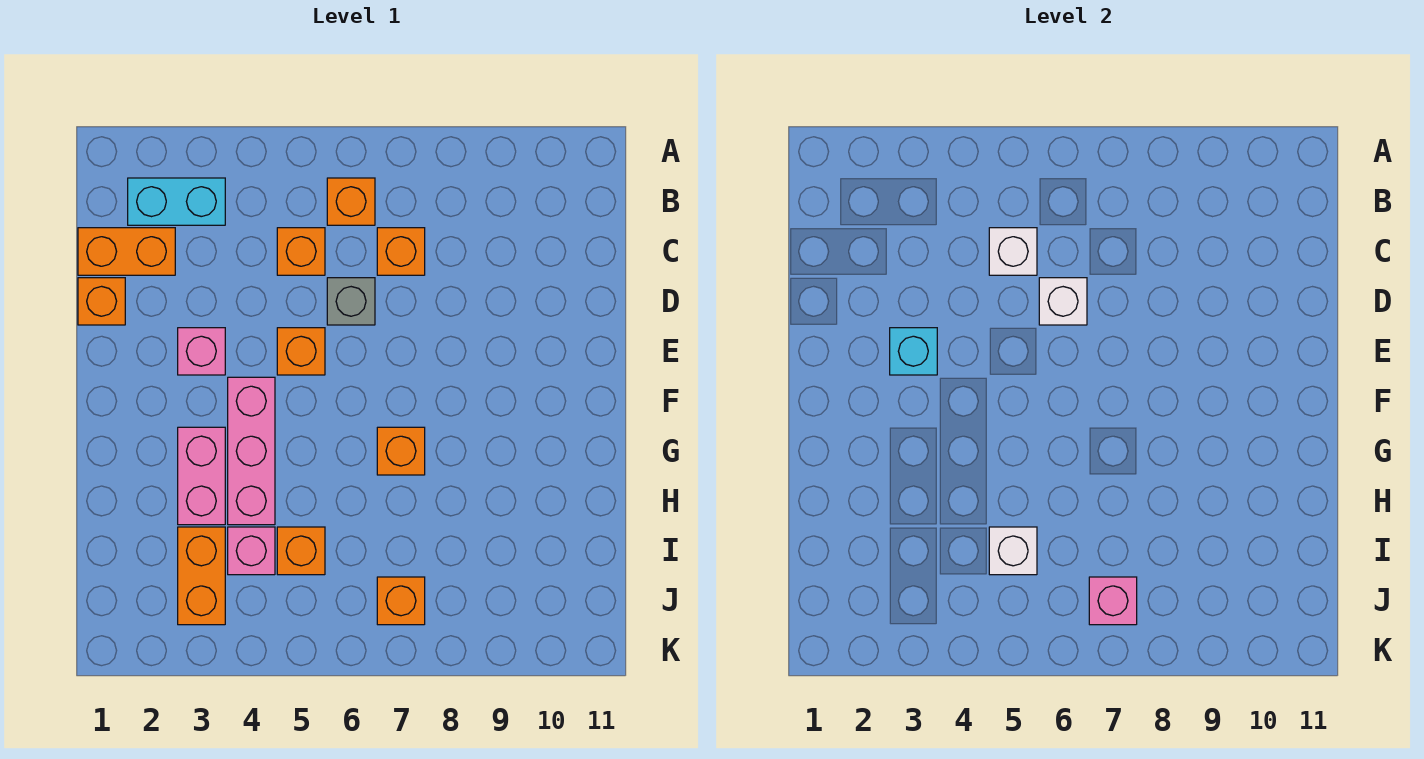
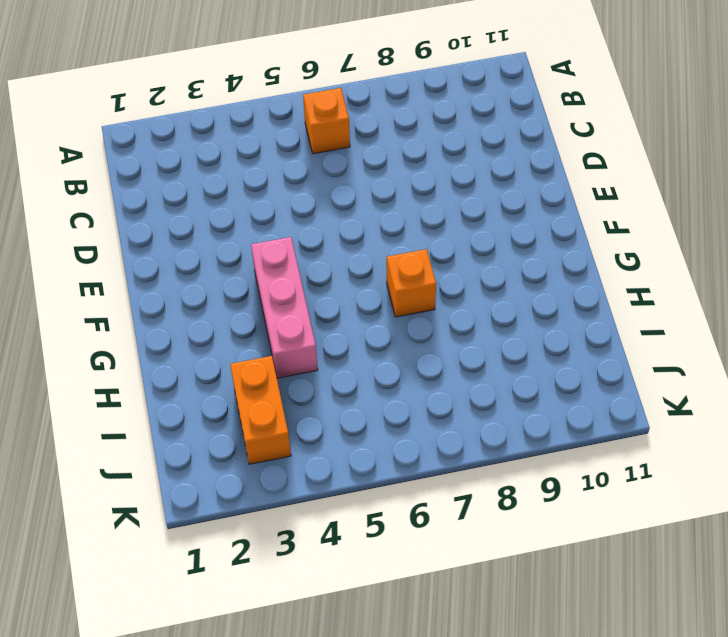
none -> cyan 1x2 brick [128,178,225,225]
none -> orange 1x2 brick [78,228,175,275]
none -> orange 1x1 brick [277,228,325,275]

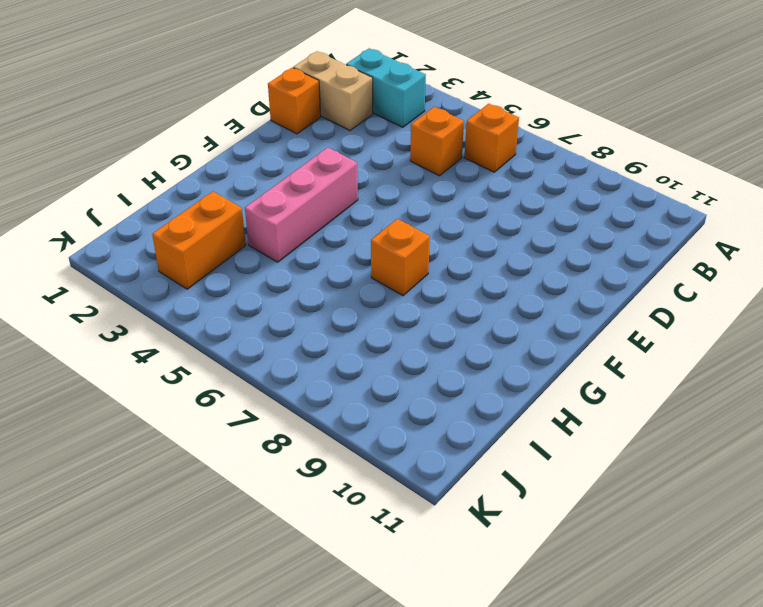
tan 1x2 brick [293,51,373,131] -> orange 1x2 brick [78,228,175,275]
none -> orange 1x1 brick [377,228,425,275]
none -> grey 1x1 brick [327,278,375,325]
none -> pink 1x1 brick [178,328,225,375]

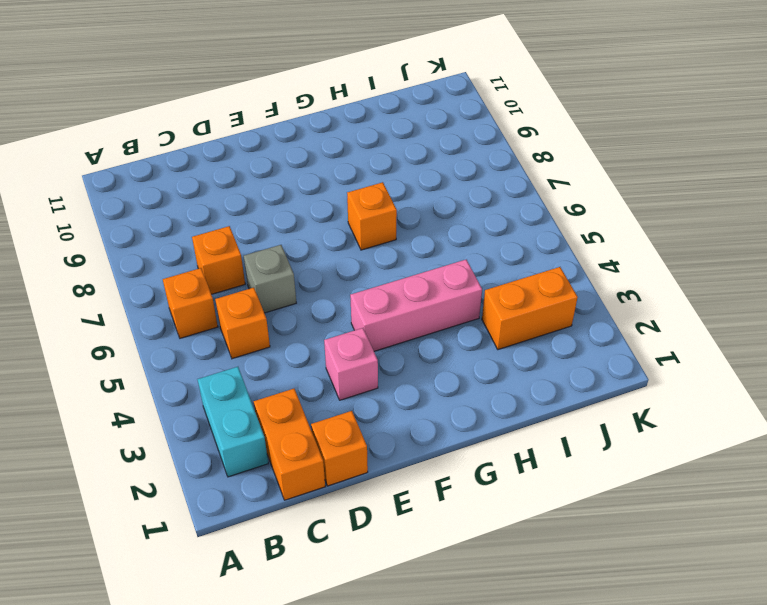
none -> orange 1x1 brick [277,328,325,375]
none -> pink 1x2 brick [178,427,225,525]
none -> pink 1x1 brick [228,527,275,575]

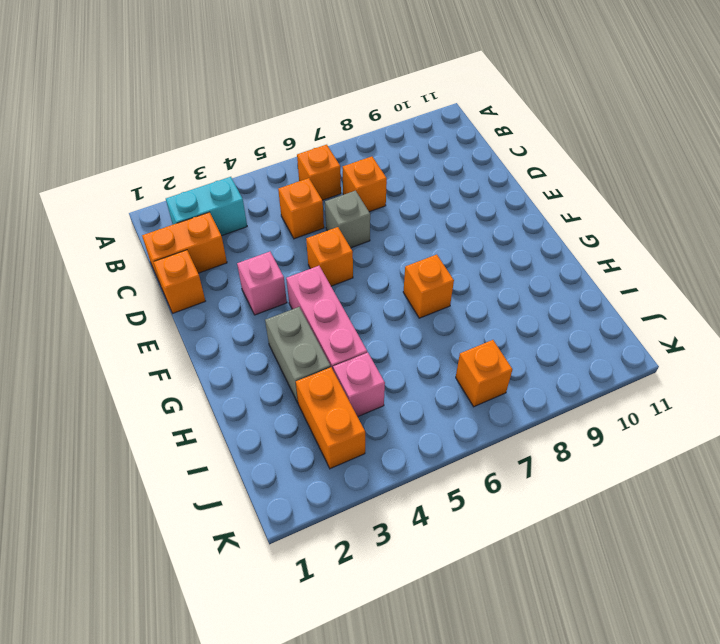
grey 1x2 brick [265,307,331,403] -> pink 1x2 brick [178,427,225,525]
none -> orange 1x1 brick [277,527,325,575]
none -> white 1x1 brick [989,228,1037,275]
none -> white 1x1 brick [1039,278,1087,325]

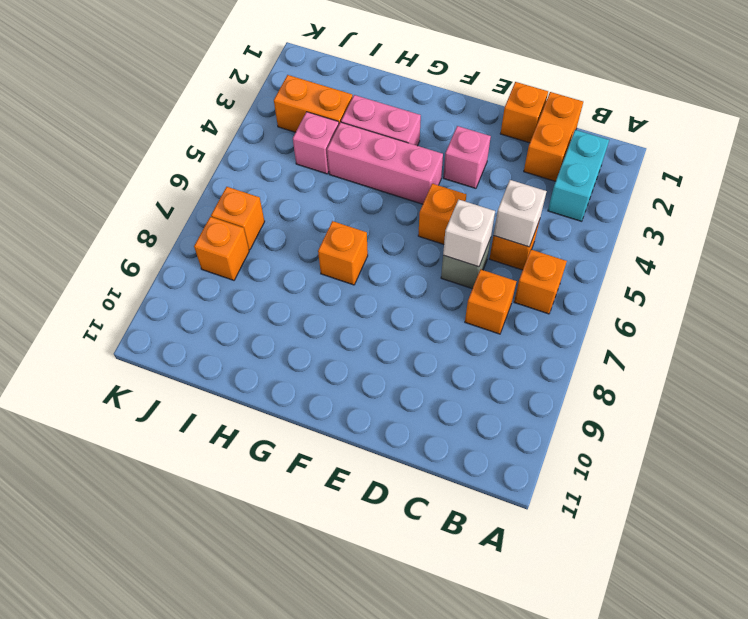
orange 1x1 brick [194,217,249,280] -> orange 1x1 brick moved to [277,527,325,575]
none -> cyan 1x1 brick [890,328,937,375]
none -> white 1x1 brick [989,527,1037,575]
none -> pink 1x1 brick [1089,577,1137,625]

